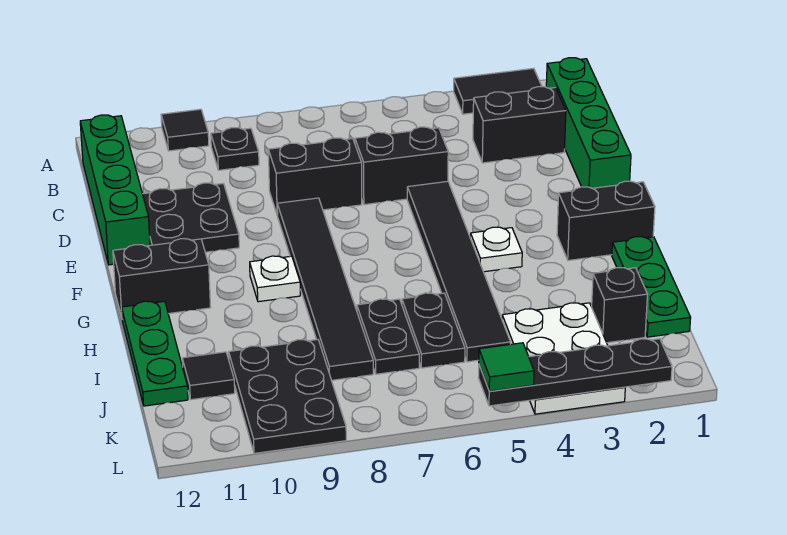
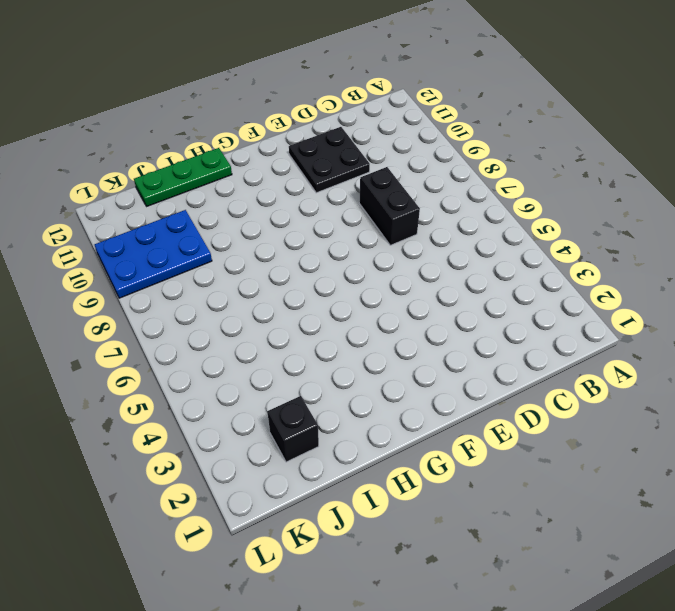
blue 2x3 plate [95,210,212,298] -> black 2x3 plate [229,340,346,453]
none -> black 1x2 tile [454,68,542,114]
none -> black 1x1 tile [161,109,209,151]
none -> green 1x4 brick [546,58,631,188]

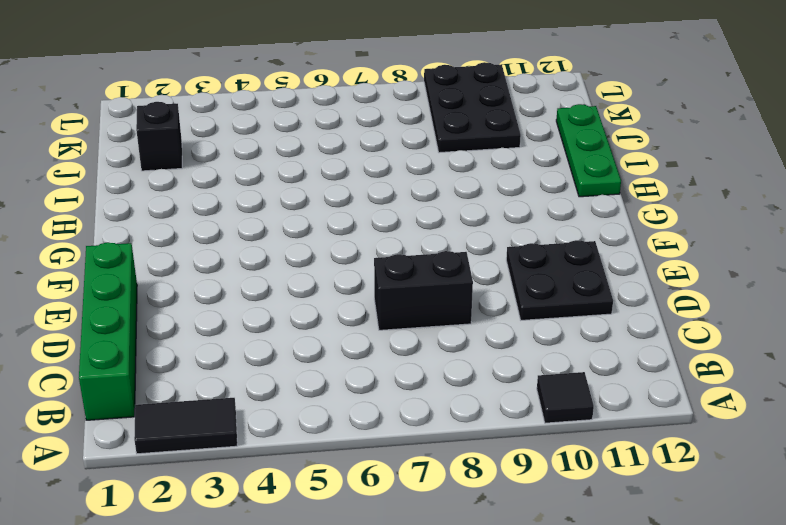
none -> black 1x1 plate [211,128,259,170]
none -> green 1x4 brick [80,115,150,265]
none -> black 1x2 brick [473,87,566,163]

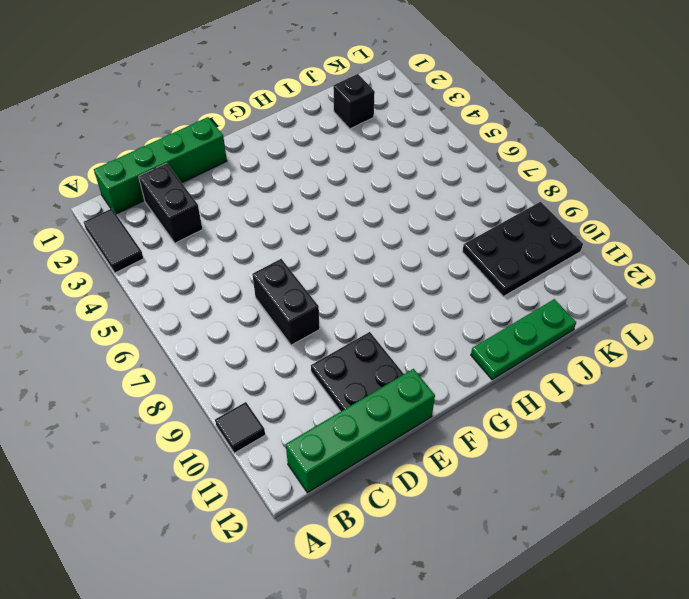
none -> black 1x1 plate [211,128,259,170]
none -> black 1x2 brick [355,127,448,205]
none -> black 1x6 tile [407,181,511,362]

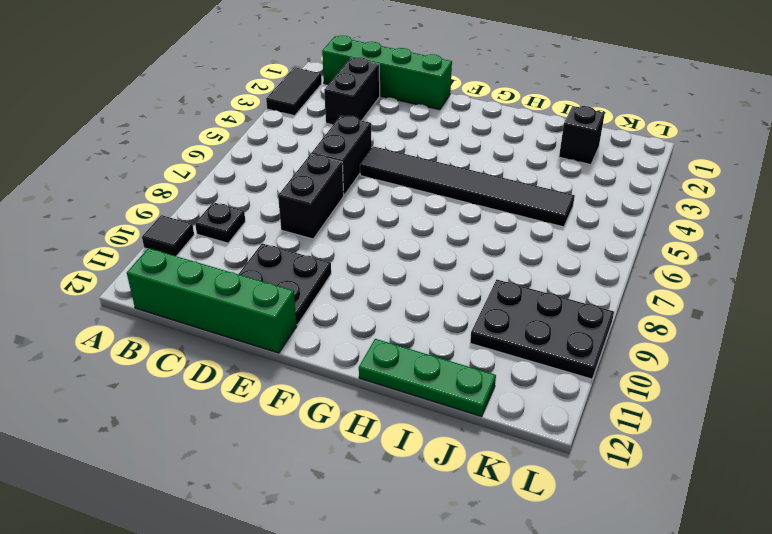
none -> black 1x6 tile [277,198,373,380]
none -> black 1x2 brick [557,181,655,261]
none -> white 1x1 plate [470,227,522,272]

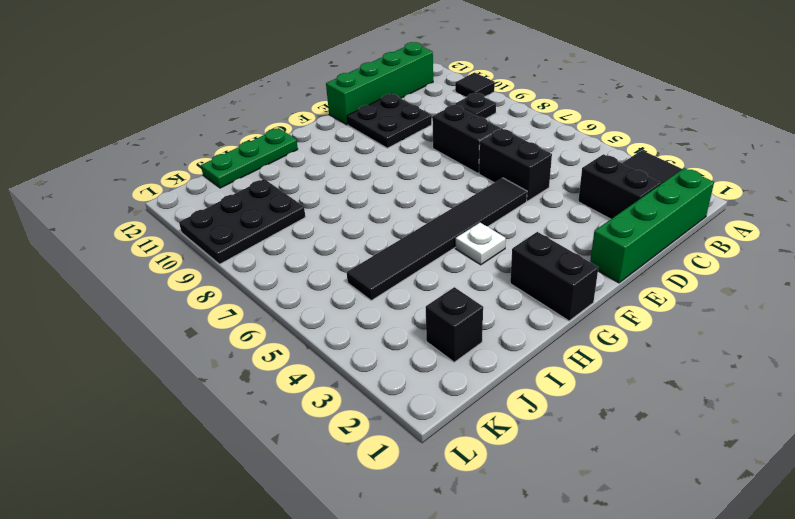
none -> black 1x6 tile [277,198,373,380]
none -> white 1x1 plate [250,256,300,302]
none -> black 1x2 brick [113,239,211,318]

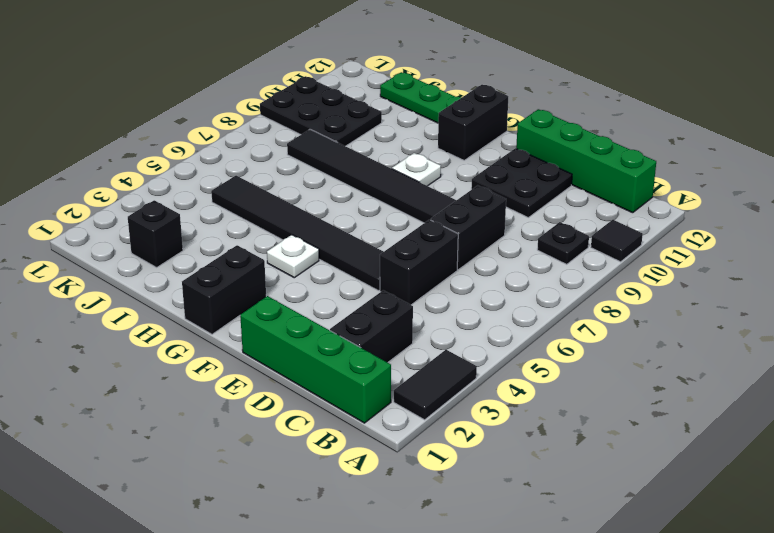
none -> green 1x3 plate [612,237,691,337]
none -> black 1x2 plate [402,293,465,368]
none -> black 1x2 plate [357,299,419,374]

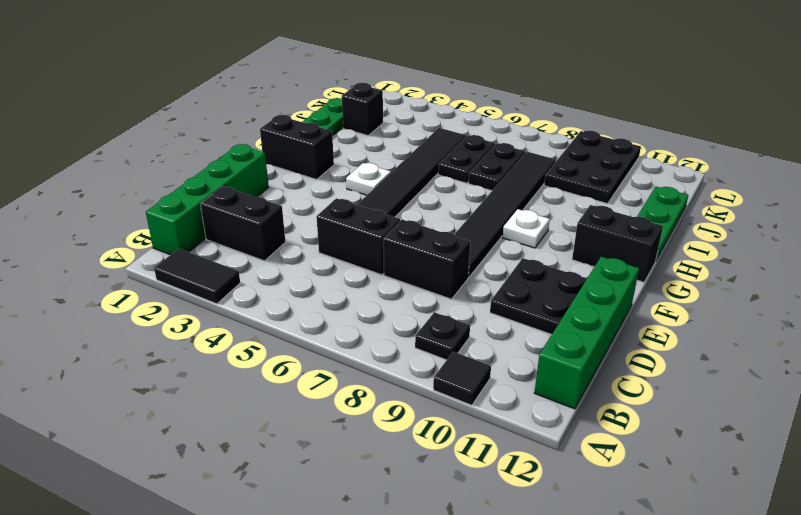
none -> white 2x3 plate [502,303,625,414]
none -> black 1x1 tile [182,352,235,400]
none -> black 1x4 plate [478,339,672,406]

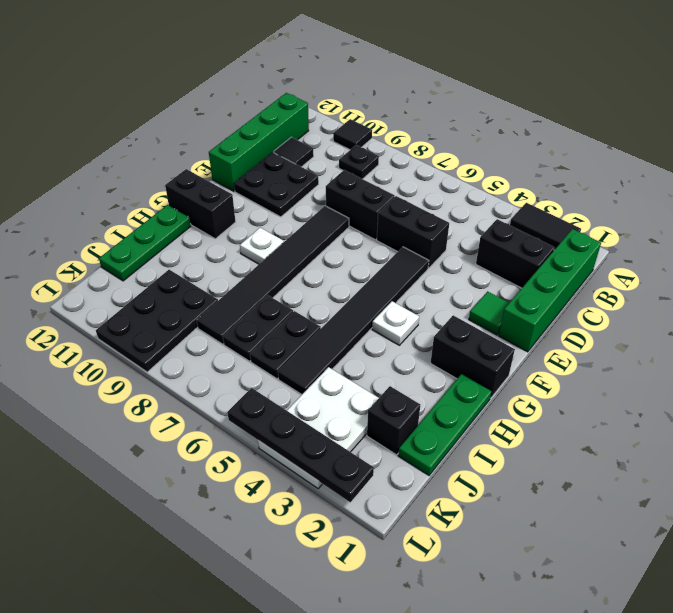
black 1x1 tile [274,137,314,167] -> black 1x1 tile moved to [182,352,235,400]
green 1x1 tile [469,291,509,335] -> green 1x1 tile moved to [479,343,534,391]

